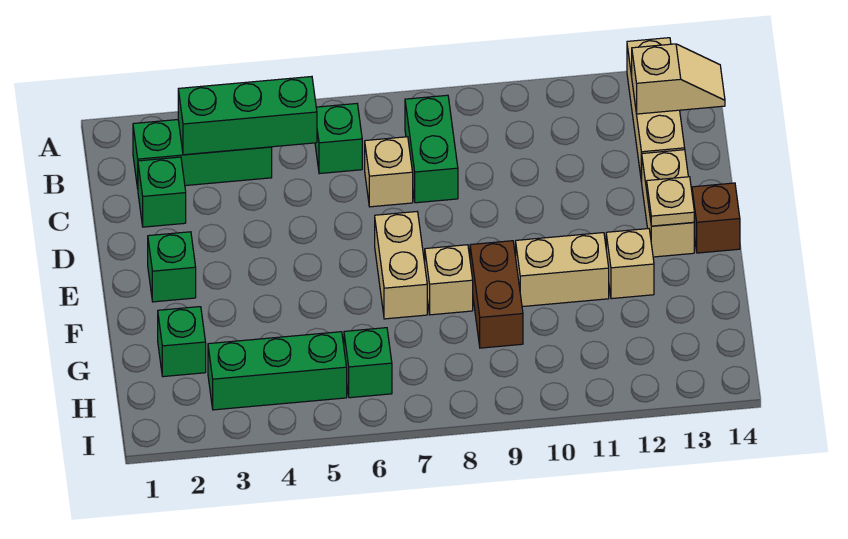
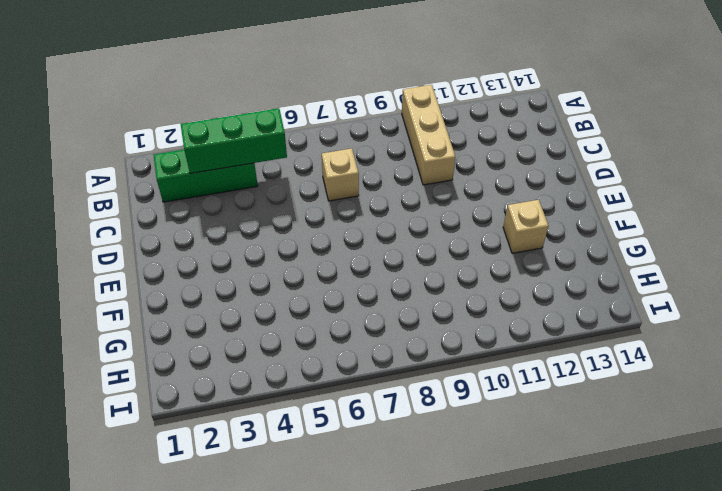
tan 1x3 brick [402,85,455,185] -> tan 1x3 brick moved to [627,38,685,182]
none -> green 1x1 brick [315,104,362,174]
none -> green 1x2 brick [405,95,458,203]
none -> green 1x1 brick [138,157,186,227]

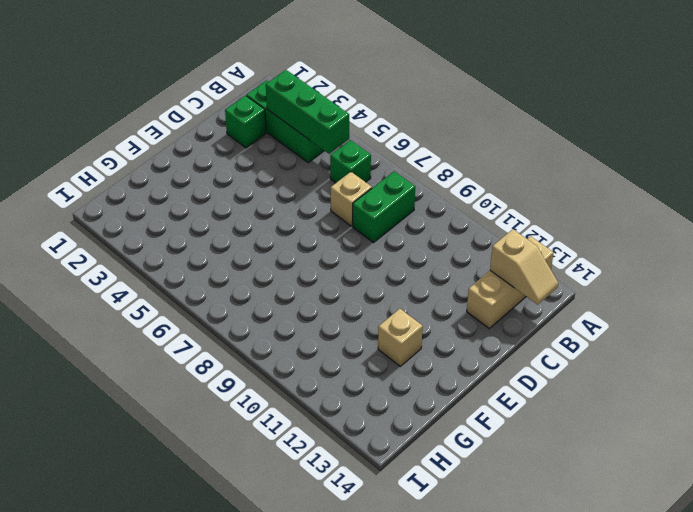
none -> tan 1x2 brick [642,150,694,257]
none -> green 1x1 brick [148,232,196,302]
none -> tan 1x2 brick [375,212,427,319]

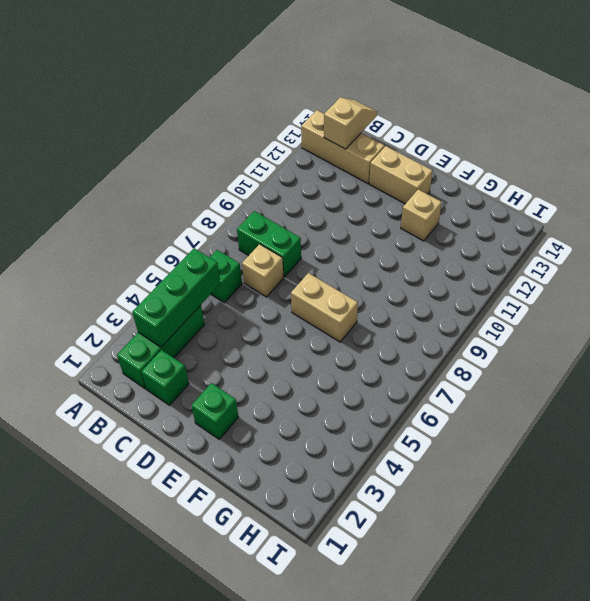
none -> brown 1x1 brick [692,183,740,253]
none -> tan 1x1 brick [425,245,473,315]
none -> brown 1x2 brick [470,241,523,348]

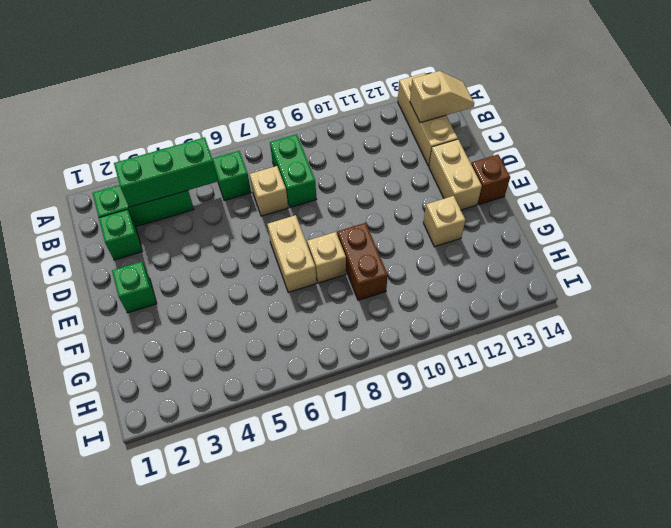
none -> tan 1x2 brick [516,233,609,307]
none -> green 1x1 brick [158,307,206,377]
none -> green 1x3 brick [208,332,347,410]

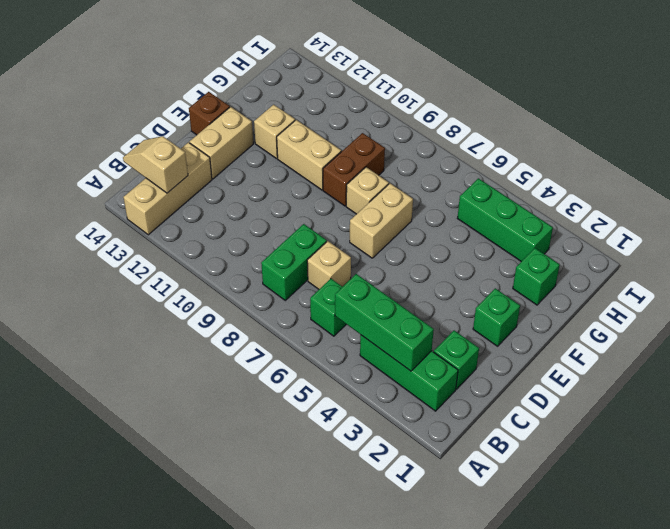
none -> green 1x1 brick [344,328,392,398]
none -> tan 1x1 plate [647,177,694,226]

